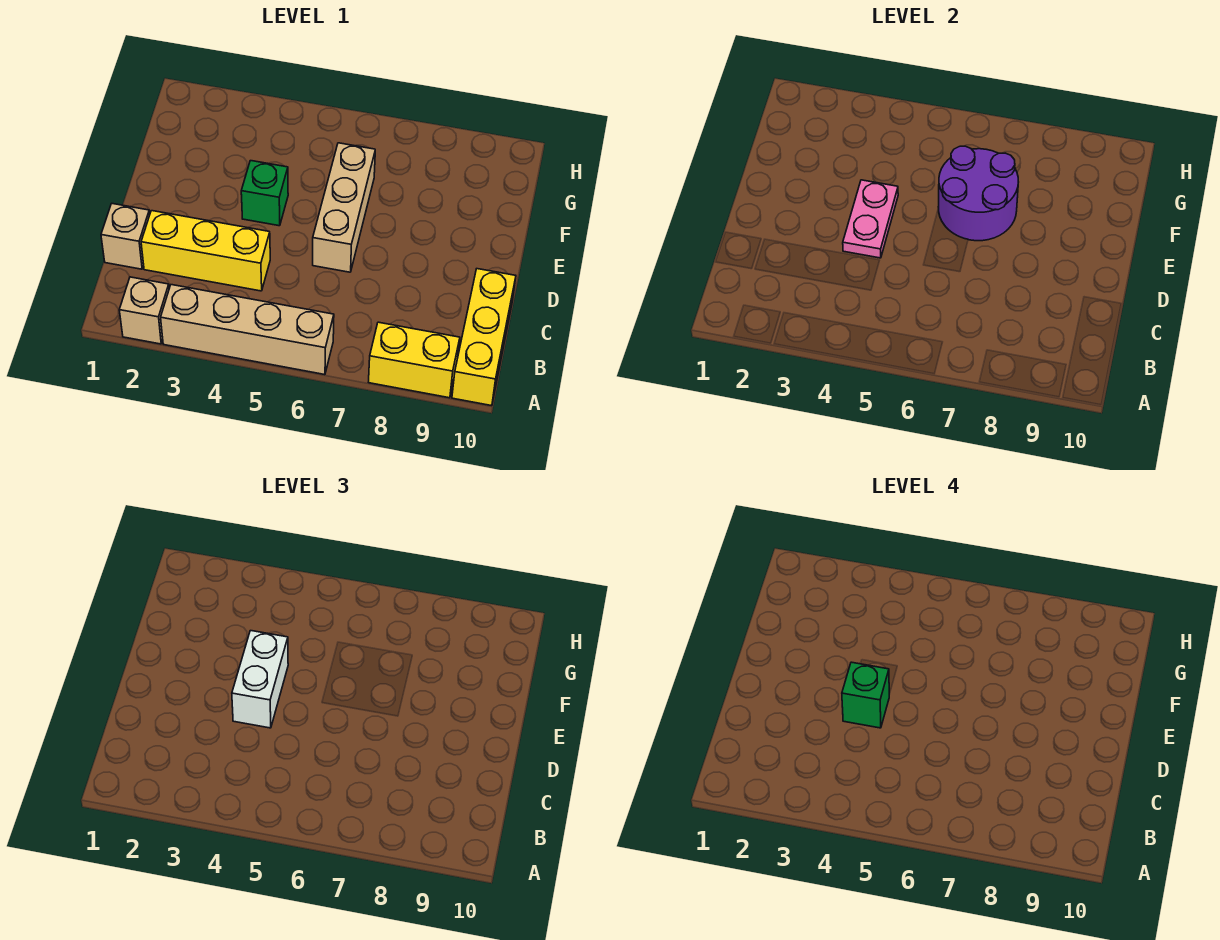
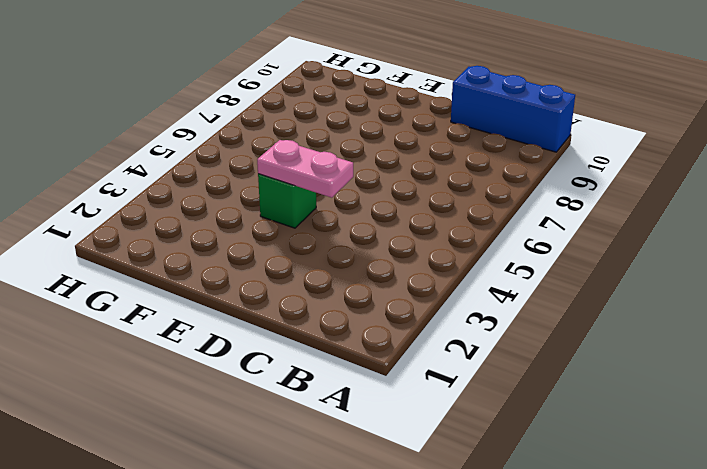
blue 1x3 brick [451,66,575,152] -> yellow 1x3 brick [452,269,516,406]
none -> tan 1x1 brick [119,277,169,344]
none -> tan 1x4 brick [161,285,334,375]
none -> yellow 1x2 brick [369,322,460,398]

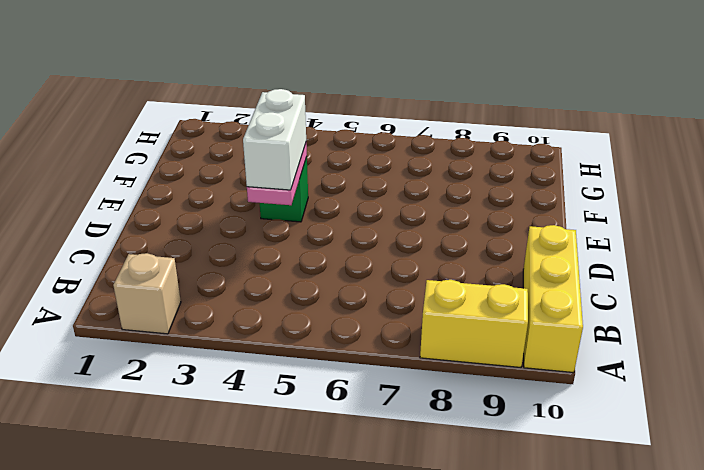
none -> tan 1x4 brick [161,285,334,375]
none -> tan 1x1 brick [101,204,150,269]
none -> yellow 1x3 brick [141,211,270,291]

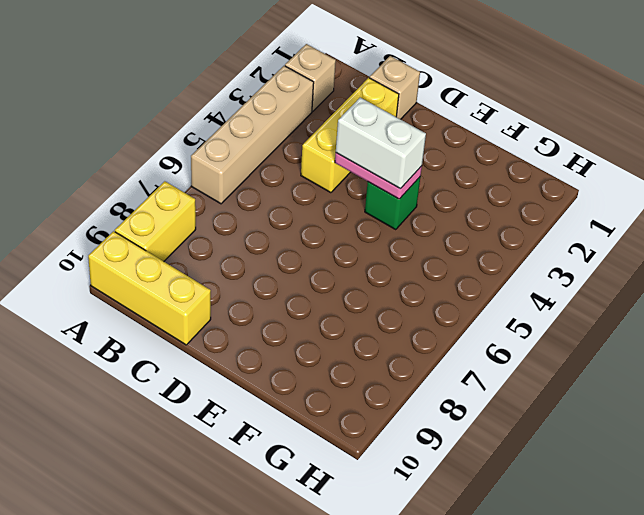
none -> tan 1x3 brick [313,143,375,272]
none -> purple 2x2 round brick [938,146,1018,241]
none -> green 1x1 brick [842,662,889,728]

